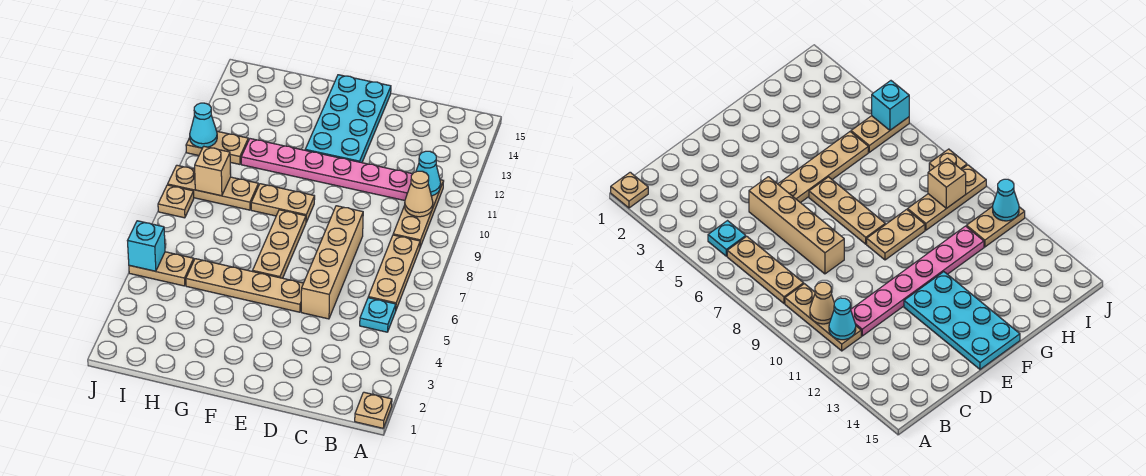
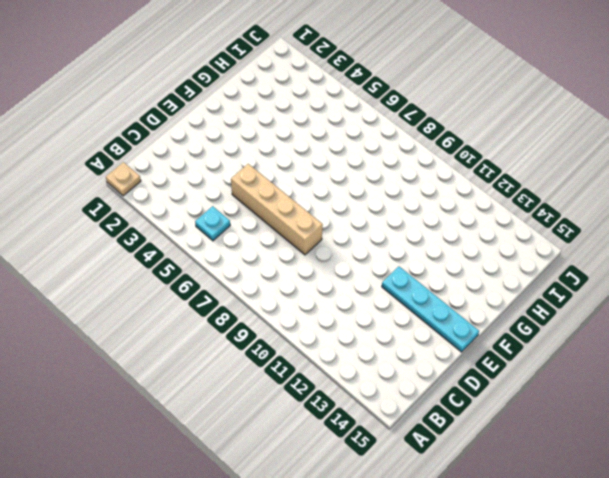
cyan 1x4 plate [382,267,479,352] -> cyan 2x4 plate [305,75,391,163]
none -> tan 1x3 plate [368,235,420,309]
none -> tan 1x3 plate [393,180,444,247]
none -> pink 1x6 plate [241,139,412,201]

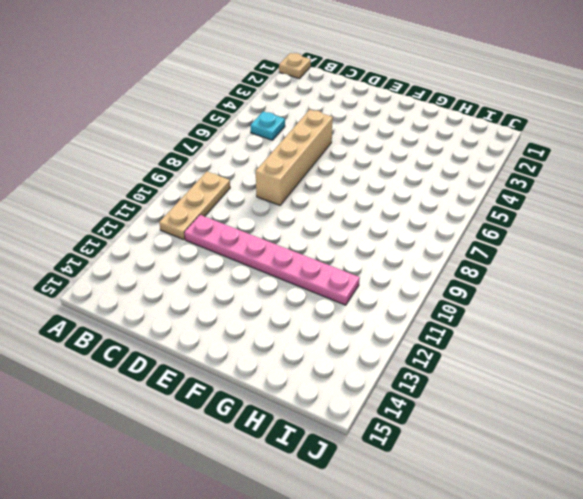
none -> tan 1x3 plate [368,235,420,309]
none -> tan 1x4 plate [186,259,303,312]
none -> cyan 2x4 plate [305,75,391,163]

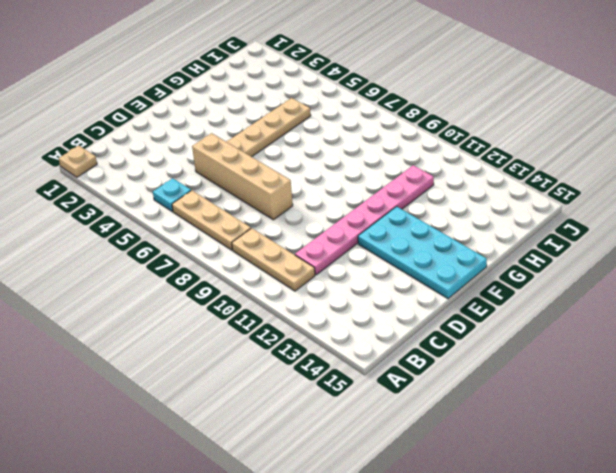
none -> tan 1x3 plate [253,210,306,278]
none -> tan 1x2 plate [251,184,315,222]
none -> tan 1x3 plate [168,165,258,210]

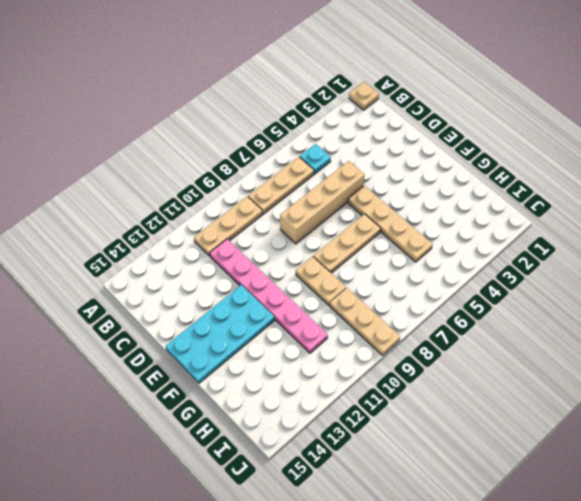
none -> tan 1x2 plate [129,252,194,286]
none -> tan 1x2 plate [186,131,248,164]
none -> tan 1x1 plate [158,185,194,218]

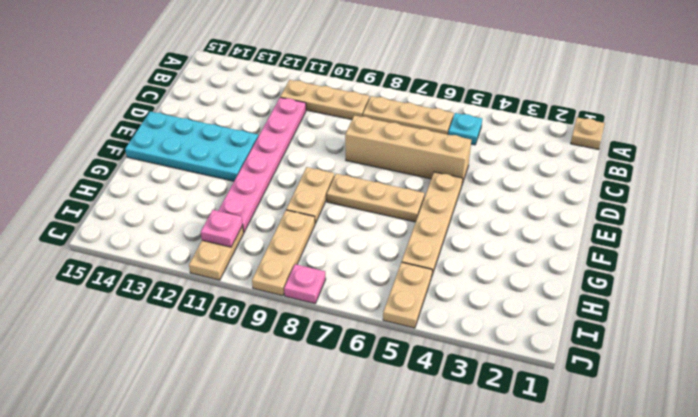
pink 1x1 plate [201,210,243,247] -> none
pink 1x1 plate [284,264,326,304] -> tan 1x1 plate [158,185,194,218]
none -> tan 1x1 cone [405,171,433,217]
none -> cyan 1x1 cone [416,151,441,196]
none -> tan 1x1 brick [195,146,231,196]

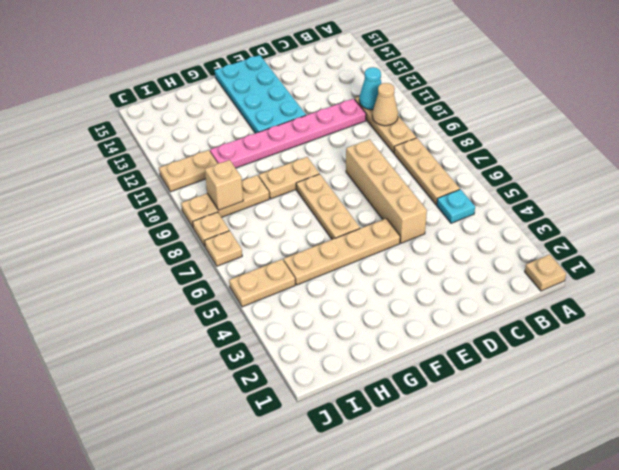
tan 1x1 plate [205,231,242,266] -> none
none -> cyan 1x1 brick [128,221,165,271]
none -> cyan 1x1 cone [190,103,217,148]

